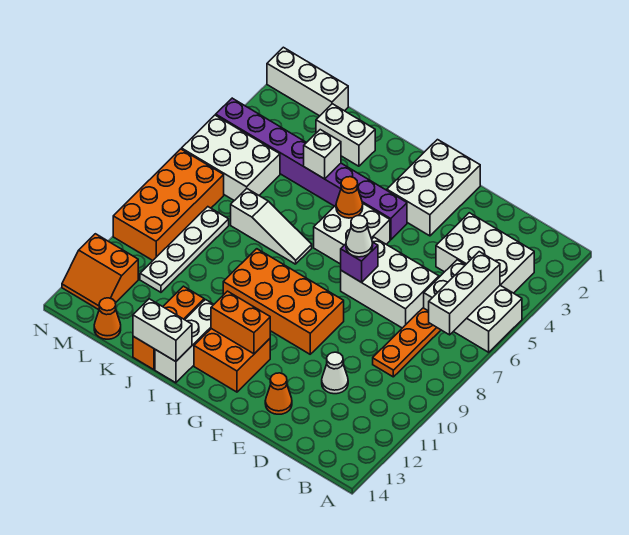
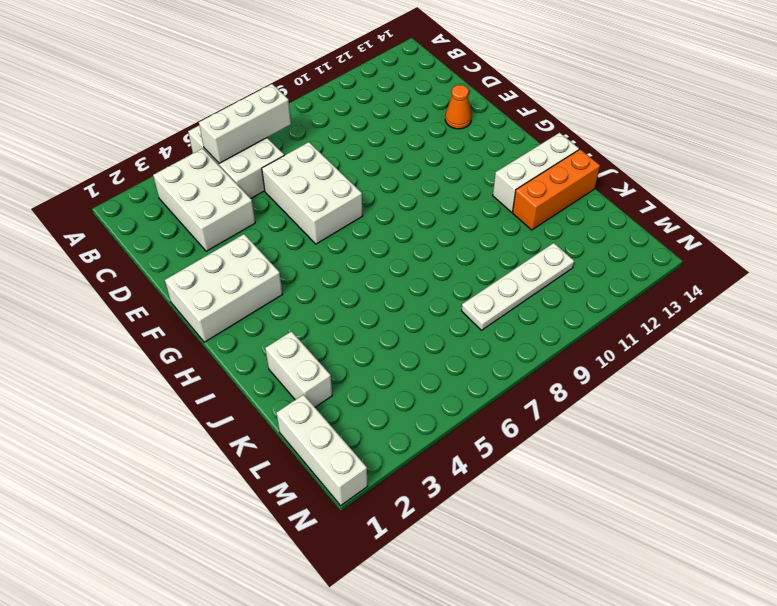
none -> orange 1x3 plate [373,308,441,377]
none -> white 1x1 cone [322,352,348,394]
none -> orange 2x4 brick [223,249,344,354]

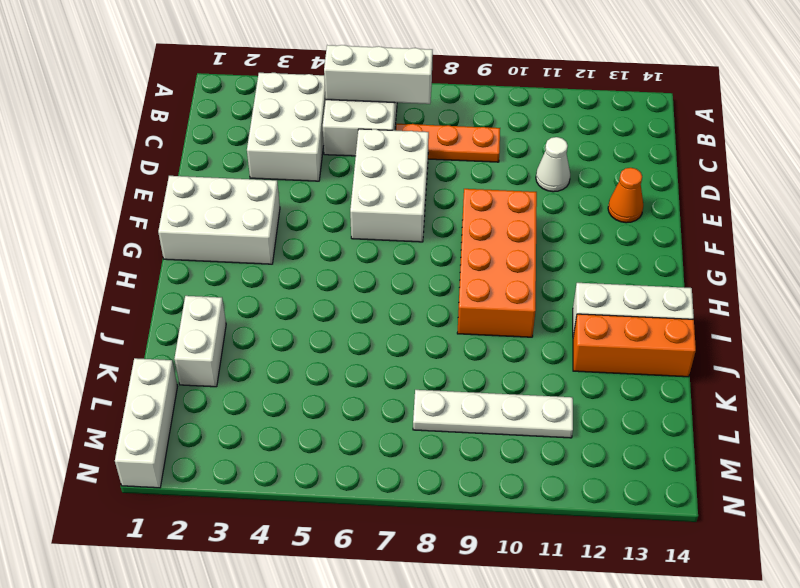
none -> purple 1x8 brick [216,98,407,240]
none -> white 2x2 brick [314,203,390,264]
none -> orange 2x2 brick [194,329,270,392]

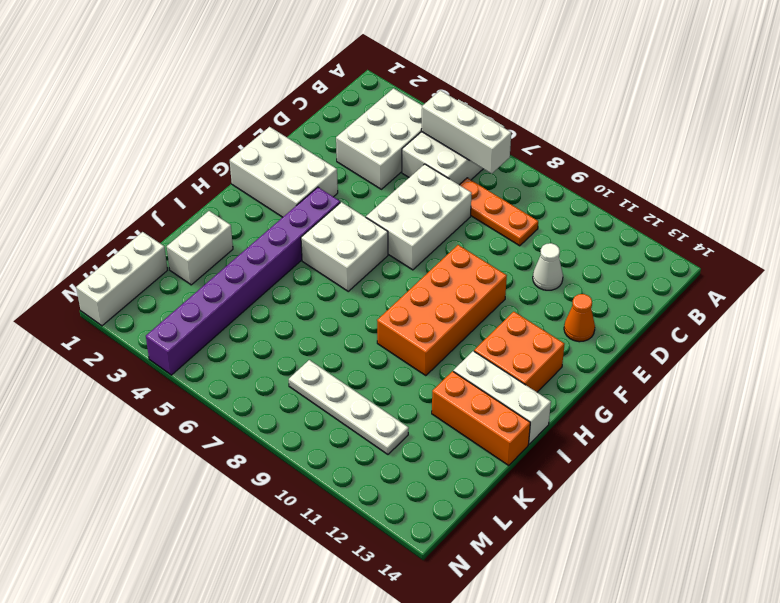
none -> white 1x3 slope [231,189,312,264]
none -> white 2x3 brick [182,115,280,201]
none -> orange 1x1 cone [94,298,121,339]

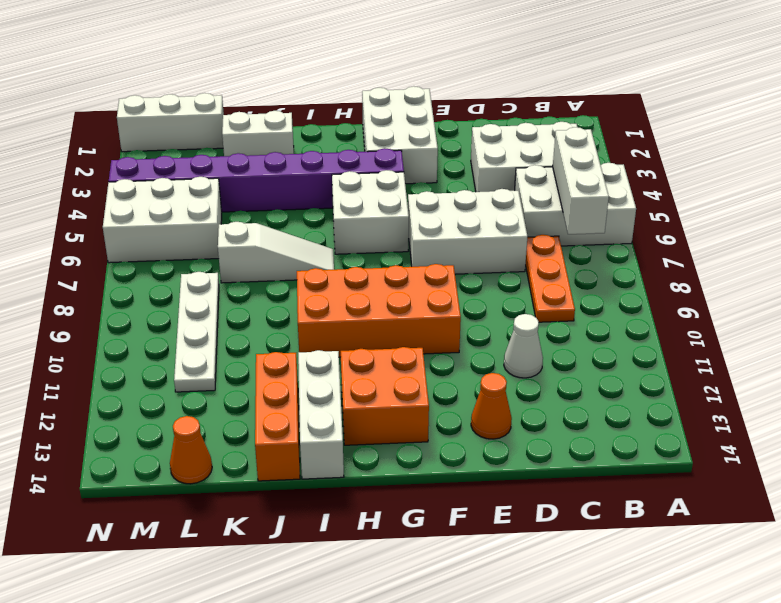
none -> orange 2x4 brick [113,149,224,260]
none -> orange 2x2 slope [62,234,138,310]
none -> purple 1x1 brick [341,242,378,282]

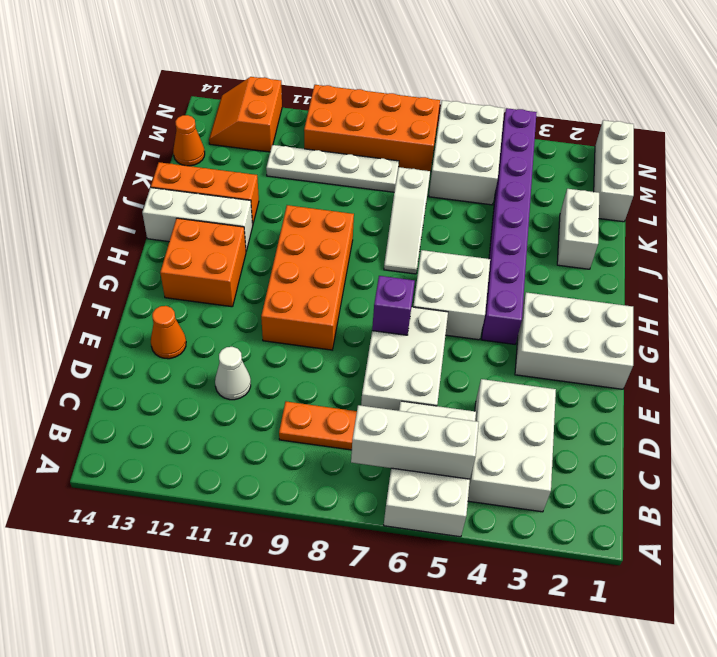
none -> orange 1x2 brick [211,291,270,354]
none -> orange 1x1 cone [336,177,363,218]
none -> white 1x2 brick [133,299,192,362]

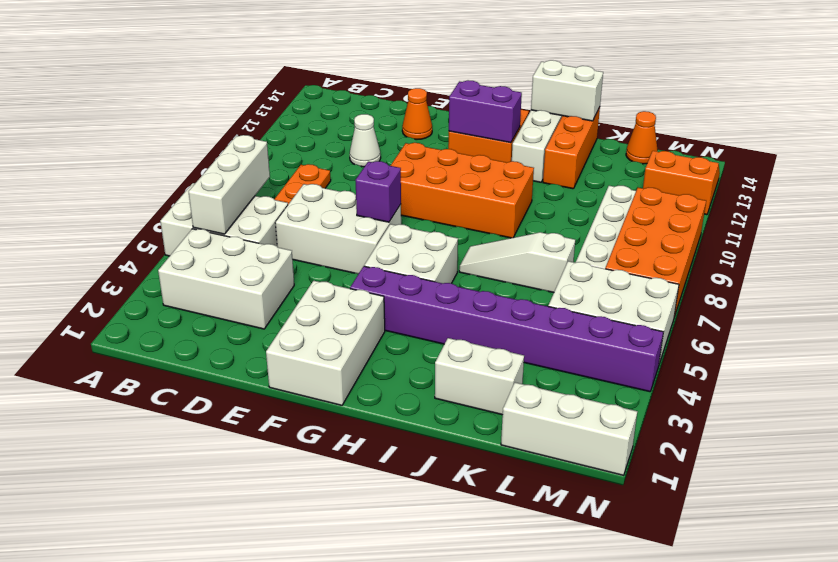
purple 1x2 brick [449,80,522,143] -> orange 1x2 brick [211,291,270,354]
none -> orange 1x1 cone [336,177,363,218]
none -> white 1x1 brick [304,130,341,179]
none -> white 1x1 cone [346,216,373,257]

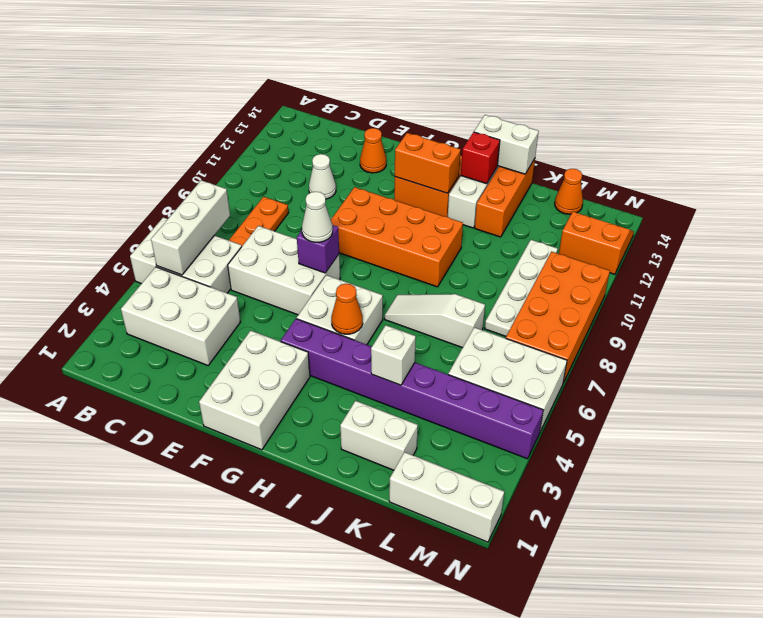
red 1x1 brick [461,132,500,184] -> none

